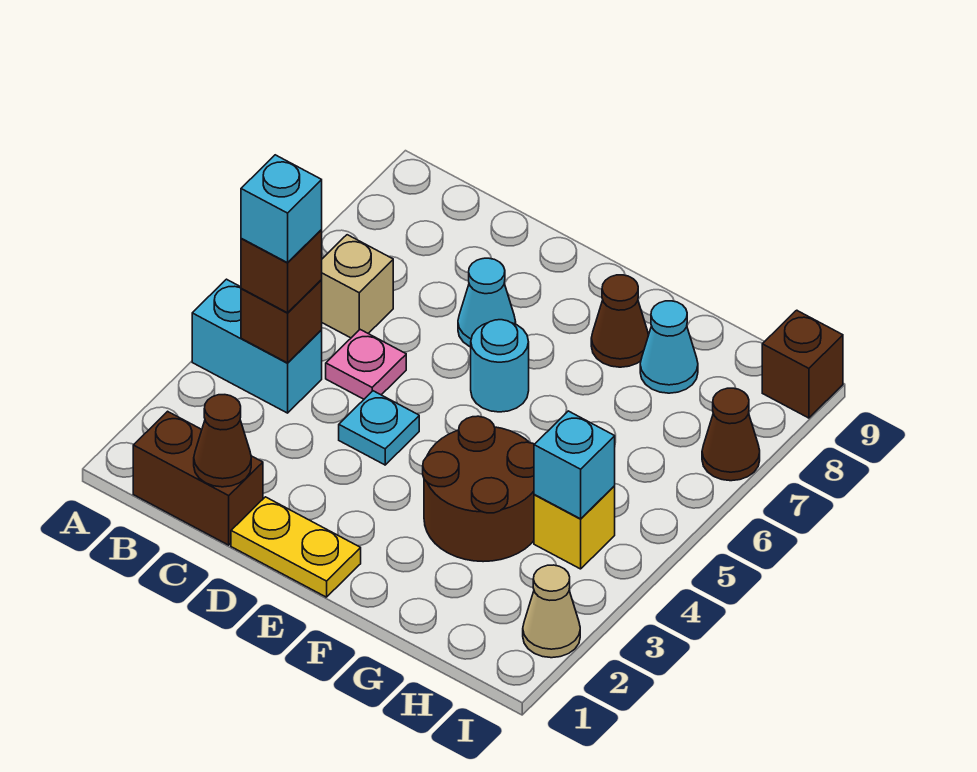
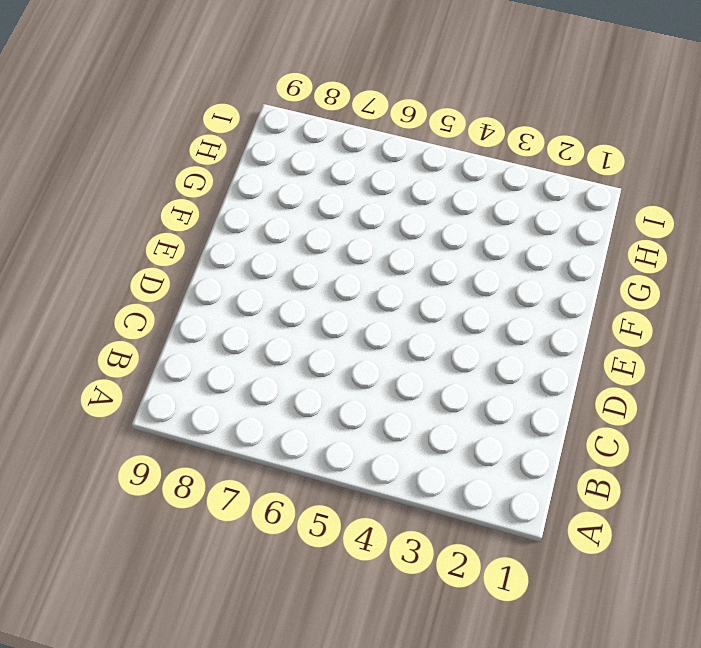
none -> cyan 1x2 brick [192,279,322,413]
none -> brown 1x2 brick [133,411,263,545]
none -> tan 1x1 brick [322,235,393,338]

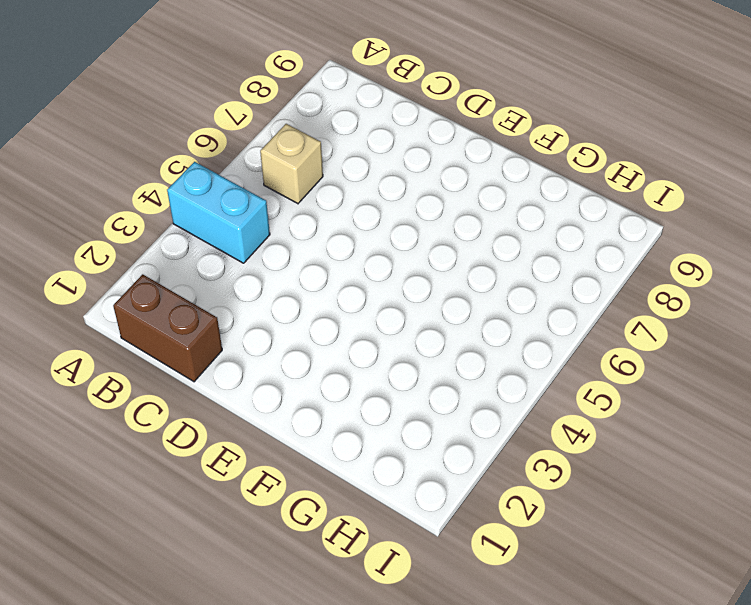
none -> pink 1x1 plate [326,330,406,399]
none -> yellow 1x2 plate [231,497,361,597]
none -> cyan 1x1 plate [339,391,419,465]

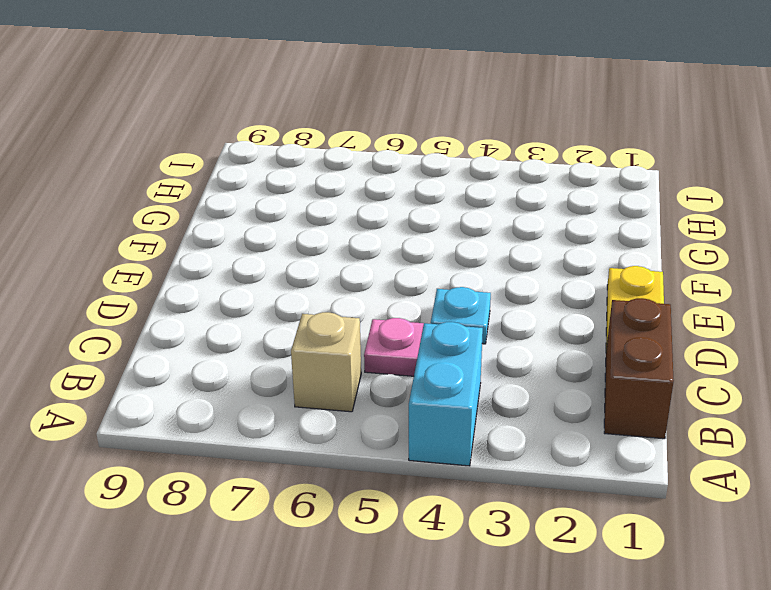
none -> cyan 1x1 cone [458,258,516,347]
none -> cyan 1x1 round brick [471,320,529,412]
none -> brown 2x2 round brick [423,416,534,562]

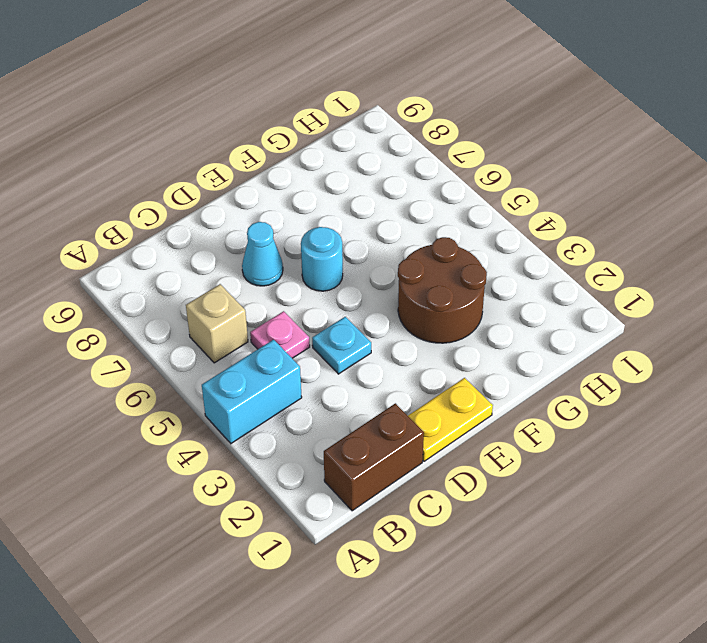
none -> brown 1x1 cone [591,275,649,367]
none -> cyan 1x1 cone [640,301,698,393]
none -> yellow 1x1 brick [534,486,615,569]

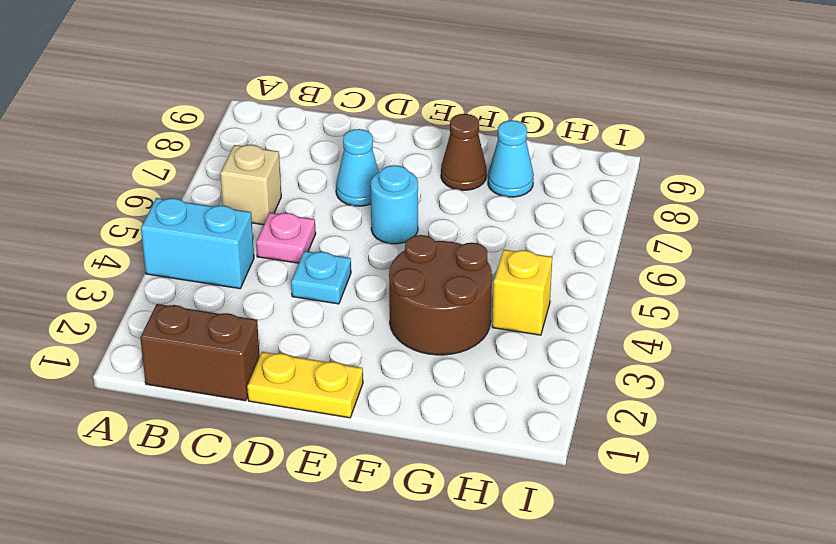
none -> tan 1x1 cone [523,565,580,658]
none -> brown 1x1 cone [702,388,760,481]
none -> brown 1x1 brick [762,310,843,418]

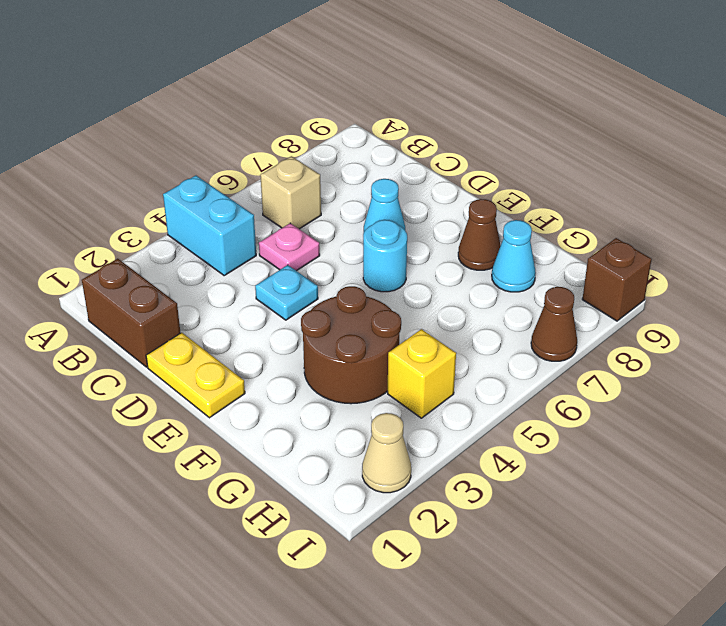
none -> brown 1x1 brick [241,280,322,363]
none -> brown 1x1 cone [194,395,251,487]
none -> cyan 1x1 brick [534,411,615,519]

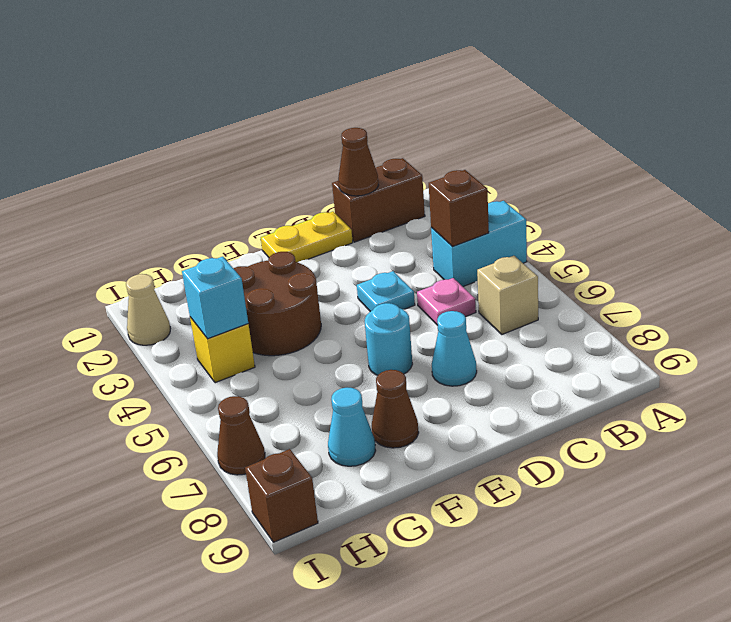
none -> brown 1x1 brick [241,230,322,313]
none -> cyan 1x1 brick [241,155,322,263]

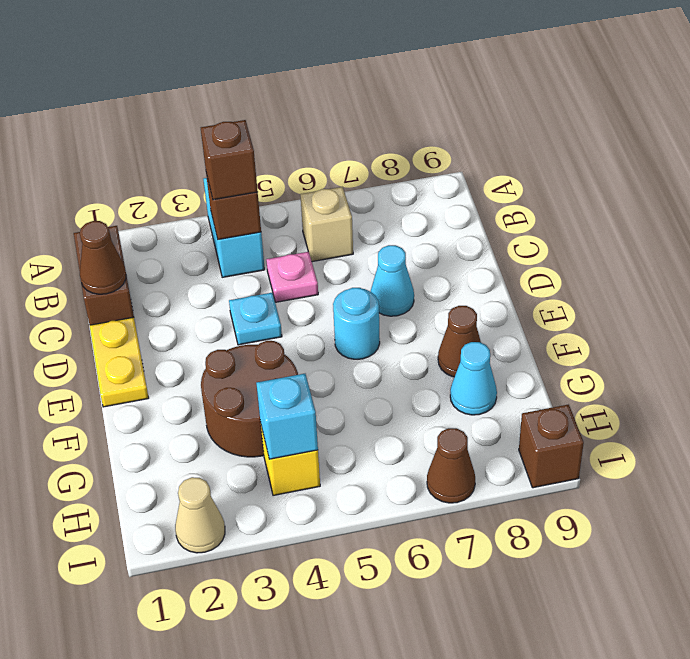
none -> cyan 1x1 brick [241,155,322,263]

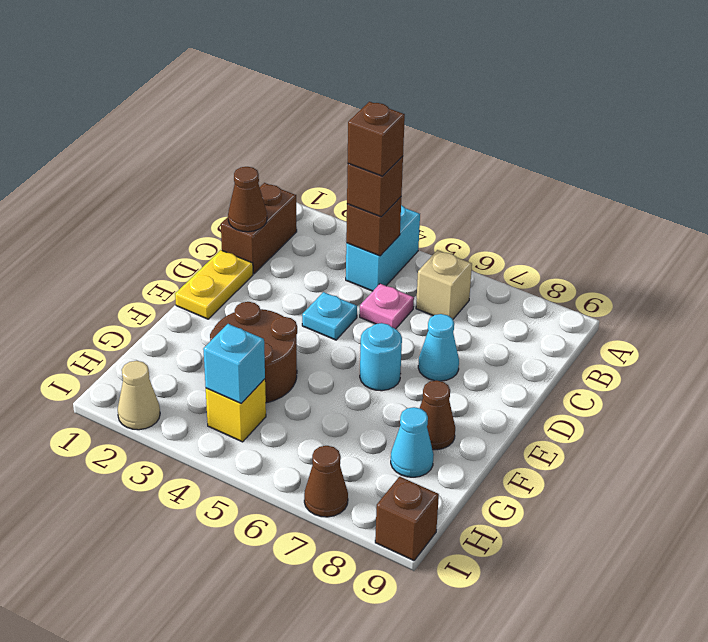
brown 1x1 brick [348,102,405,176] -> cyan 1x1 brick [241,155,322,263]

